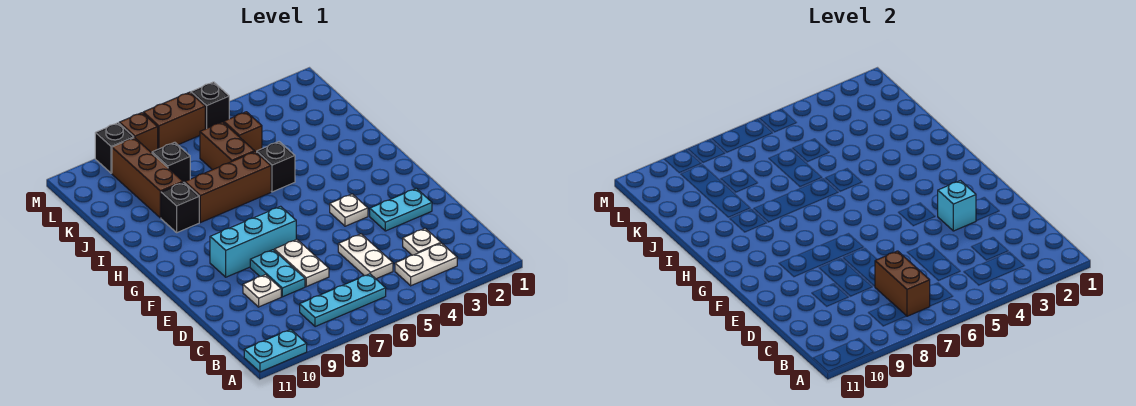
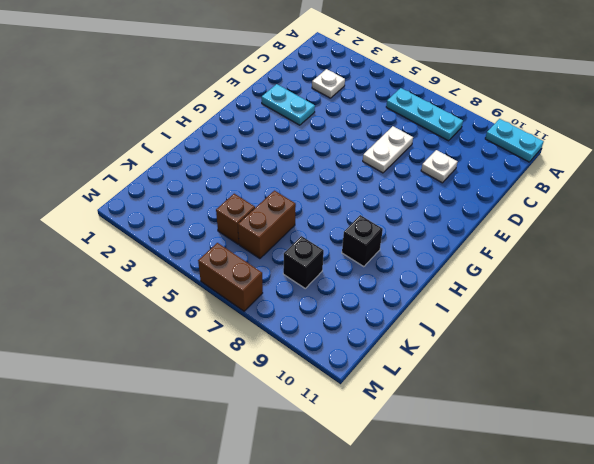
none -> white 1x2 plate [395,243,457,286]
none -> white 1x2 plate [338,234,393,279]
none -> cyan 1x2 plate [250,250,305,297]

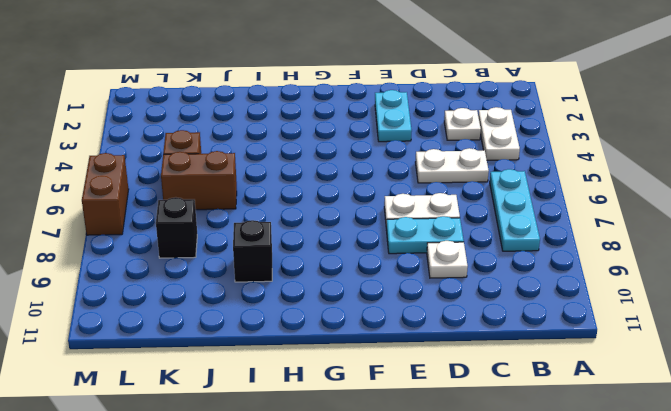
none -> cyan 1x2 plate [244,330,307,372]
none -> white 1x1 plate [330,194,368,226]
none -> cyan 1x3 brick [210,206,296,277]

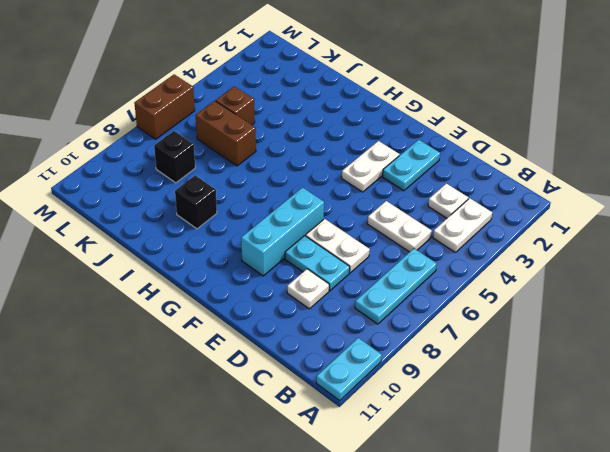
white 1x2 plate [342,141,400,192] -> white 1x1 plate [330,194,368,226]
none -> black 1x1 brick [257,142,295,192]
none -> brown 1x3 brick [185,152,271,223]
none -> brown 1x3 brick [112,138,183,218]

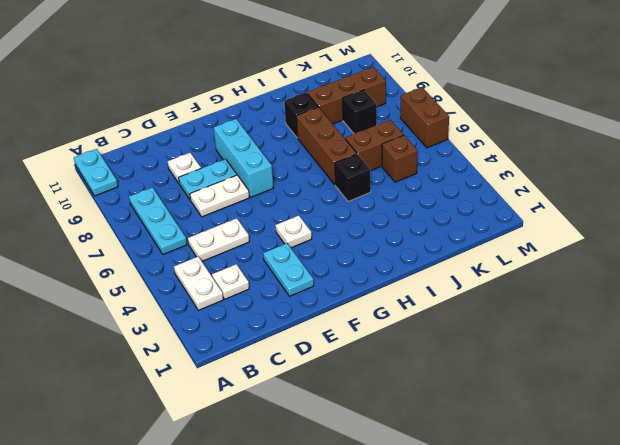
none -> black 1x1 brick [191,82,229,129]
none -> brown 1x1 brick [119,113,158,153]
none -> black 1x1 brick [95,123,134,173]

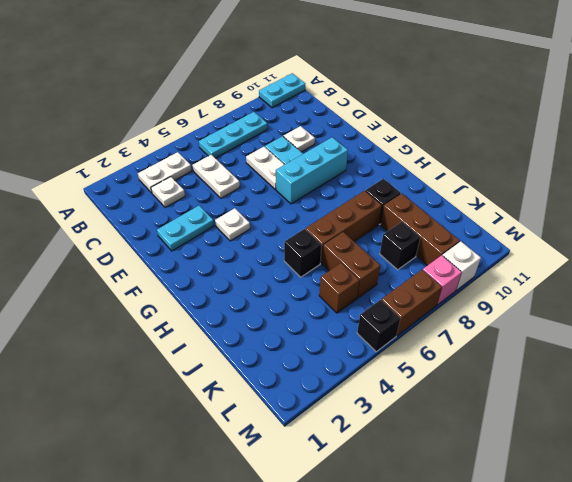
pink 1x1 brick [423,255,462,305] -> brown 1x1 brick [119,113,158,153]
white 1x1 brick [442,242,481,290] -> black 1x1 brick [95,123,134,173]
none -> brown 1x2 brick [875,251,930,316]
none -> cyan 1x1 brick [938,181,976,231]

